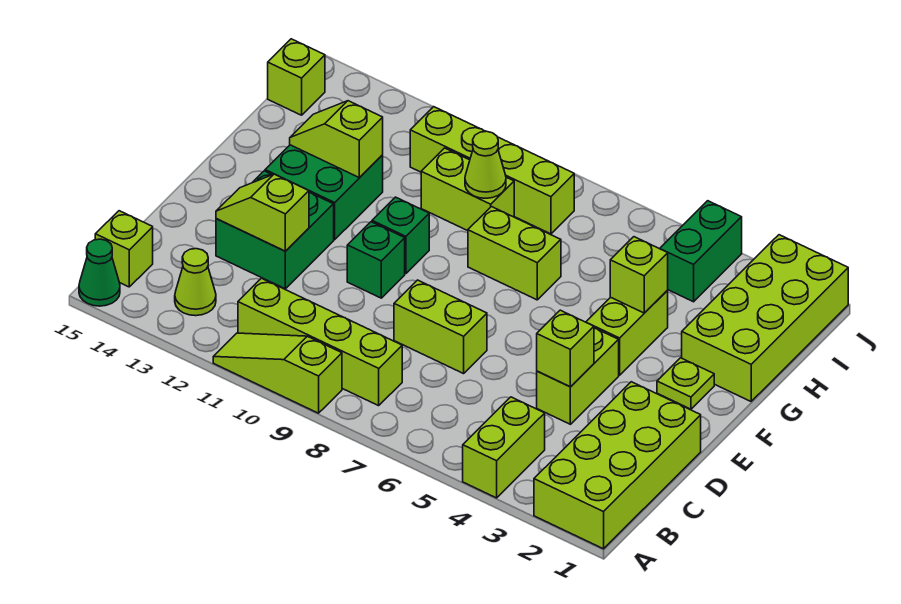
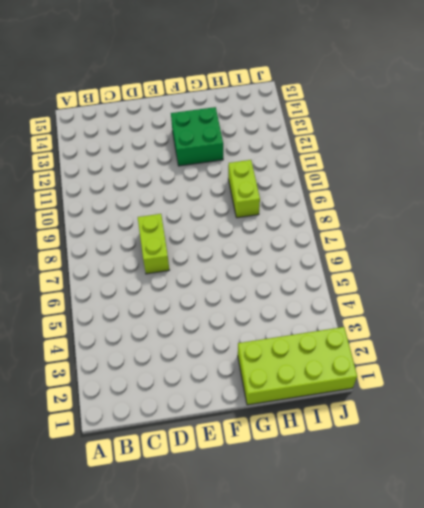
none -> lime 2x4 brick [534,382,701,549]
none -> lime 1x2 brick [463,397,545,498]
none -> lime 1x3 slope [213,333,342,413]

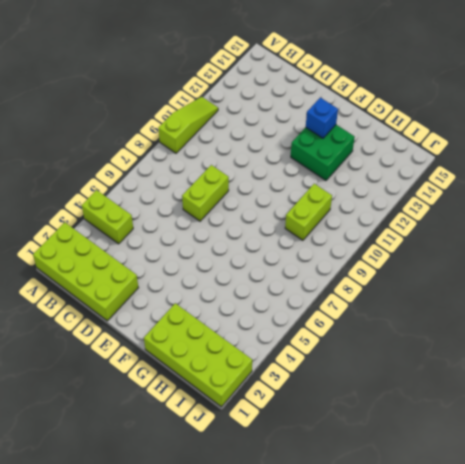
blue 1x1 brick [306,98,338,138] -> none
none -> green 1x1 cone [79,239,120,306]
none -> lime 1x4 brick [238,278,402,406]
none -> lime 1x1 cone [175,249,216,316]

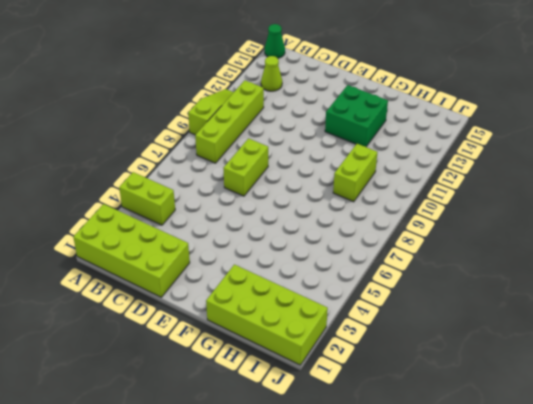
none -> lime 1x1 brick [95,211,153,287]
none -> lime 1x2 brick [537,328,619,424]
none -> green 2x2 brick [216,171,334,289]

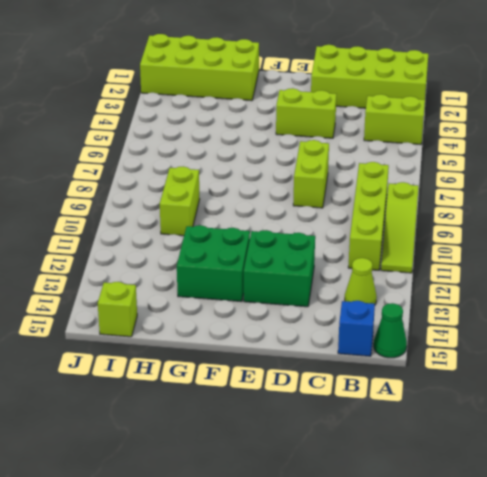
blue 1x1 brick [338,301,375,356] -> lime 1x1 brick [95,211,153,287]
none -> green 1x1 brick [347,222,405,298]
none -> lime 1x1 plate [657,358,714,409]
none -> lime 1x2 brick [586,291,668,375]

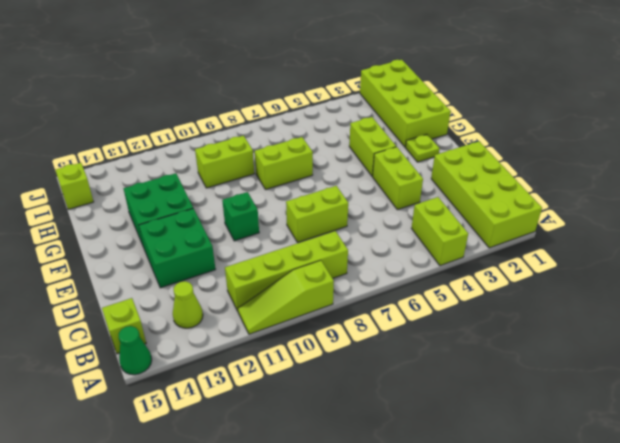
none -> green 1x1 brick [372,197,429,274]
none -> green 1x2 brick [660,201,742,302]
none -> lime 1x4 brick [410,107,574,234]

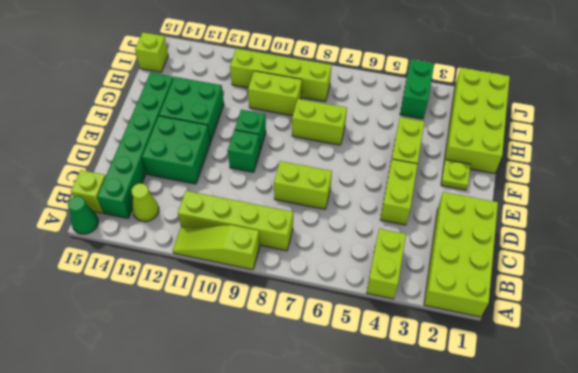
green 1x6 brick [97,73,174,218] -> none
none -> lime 1x1 brick [537,310,594,387]
none -> lime 1x2 slope [216,174,309,251]
none -> lime 1x1 brick [610,237,668,313]

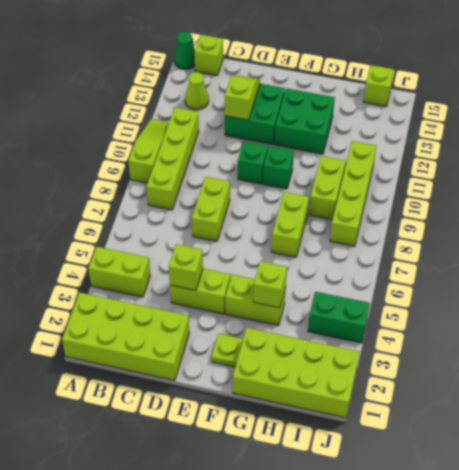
none -> lime 1x2 slope [290,101,383,178]
none -> lime 1x1 cone [465,131,506,198]

